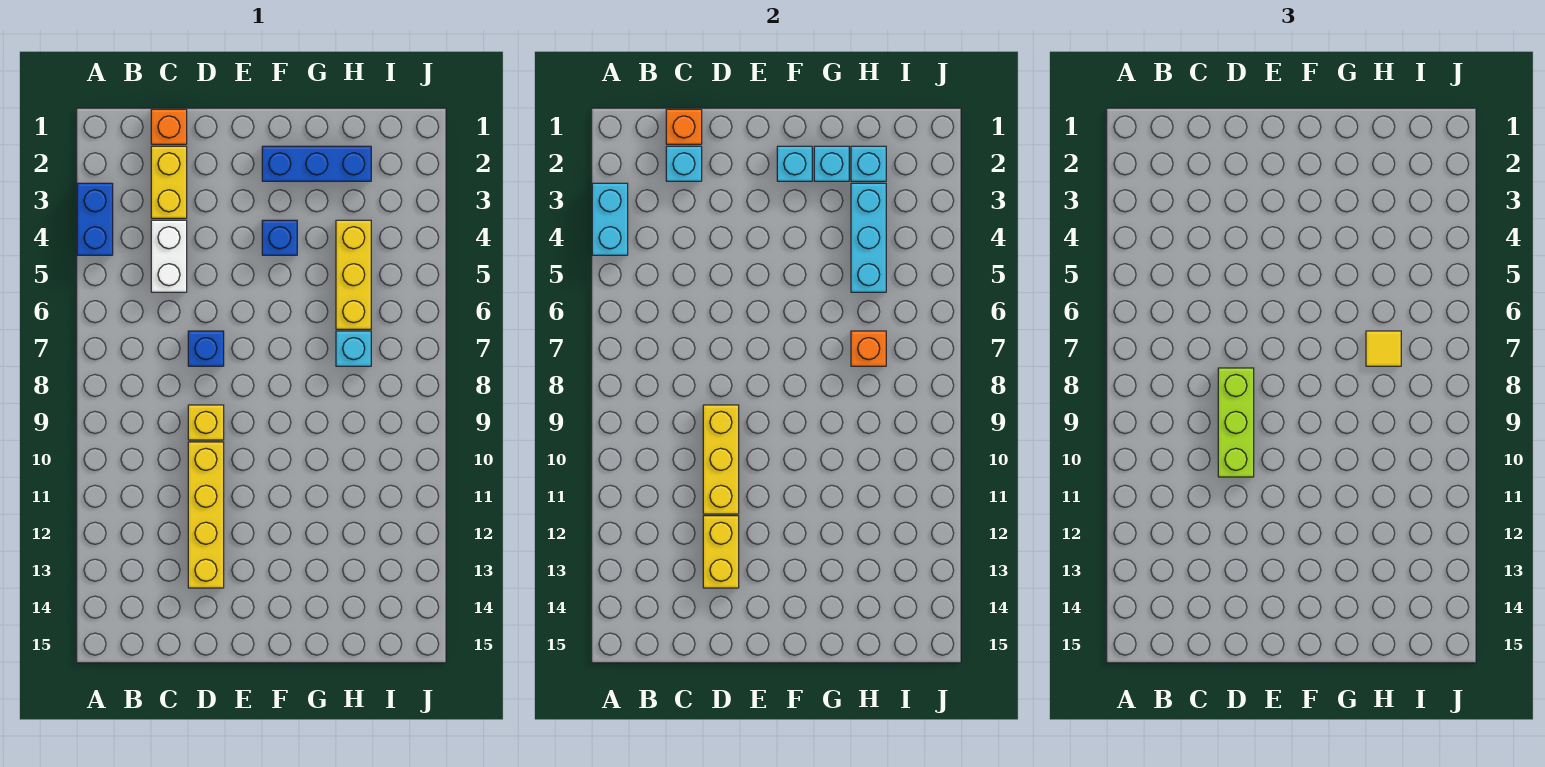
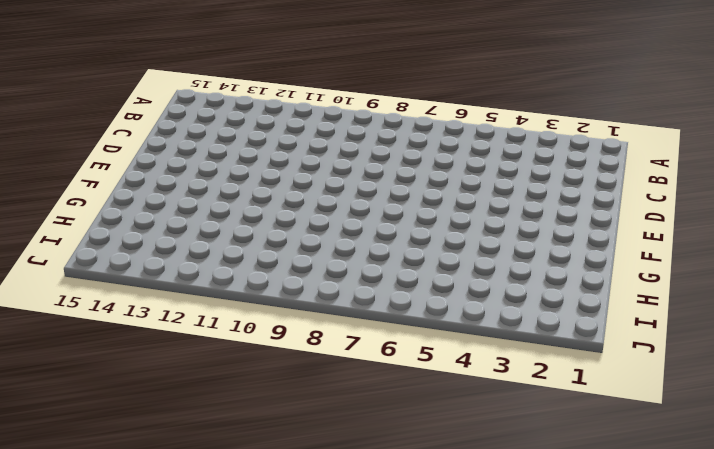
none -> blue 1x2 brick [77,183,113,255]
none -> orange 1x1 brick [151,109,187,144]
none -> yellow 1x2 brick [151,146,187,218]

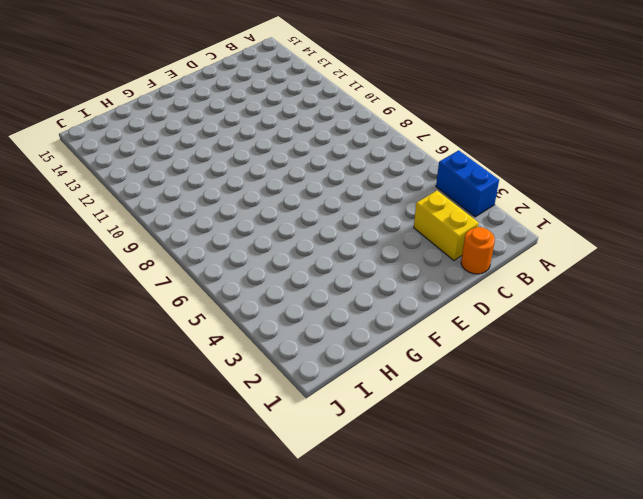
orange 1x1 round brick [461,227,495,274] -> orange 1x1 brick [151,109,187,144]
none -> white 1x2 brick [151,220,187,292]
none -> blue 1x1 brick [188,331,224,366]
none -> yellow 1x1 brick [188,405,224,440]

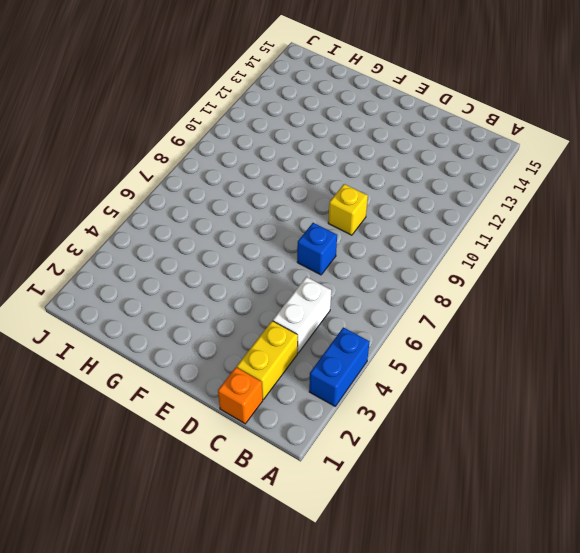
none -> yellow 1x4 brick [188,442,224,588]
none -> blue 1x3 brick [262,146,371,181]
none -> blue 1x1 brick [262,220,297,255]

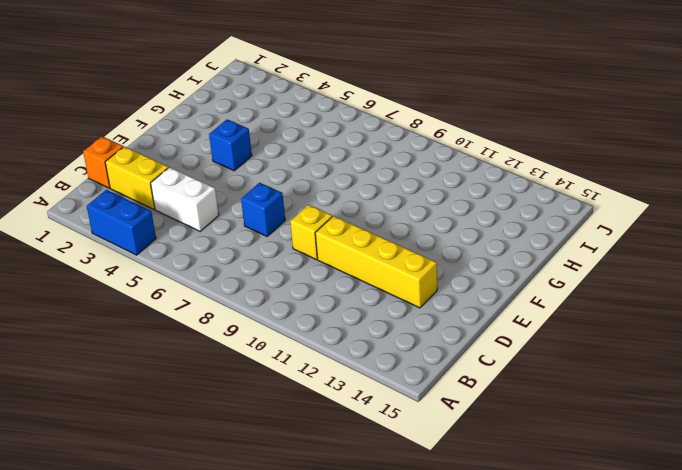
none -> blue 1x3 brick [262,146,371,181]
none -> yellow 1x3 brick [336,220,371,329]
none -> cyan 1x1 brick [336,331,371,366]

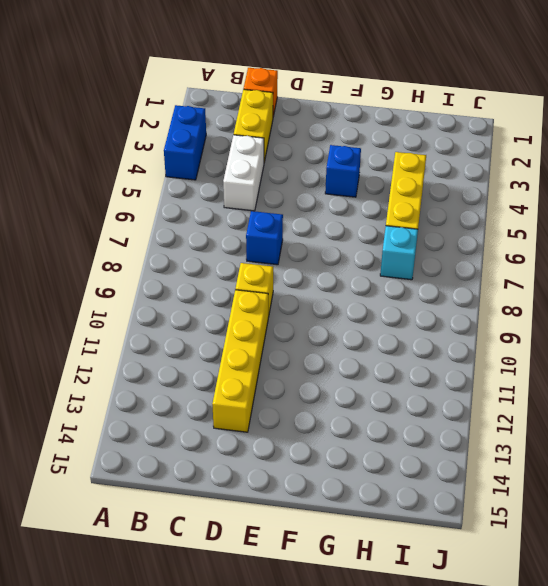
none -> blue 1x3 brick [262,146,371,181]
none -> cyan 1x2 brick [592,183,628,255]
none -> orange 1x1 brick [666,109,702,144]

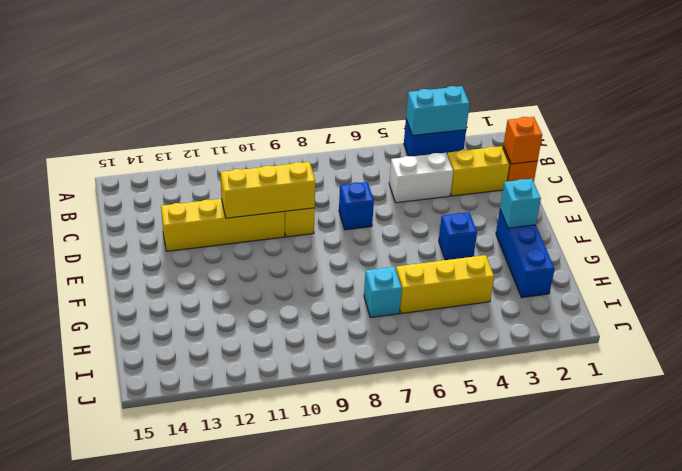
none -> cyan 1x1 brick [666,146,702,181]
none -> yellow 1x2 brick [703,516,739,588]
none -> cyan 1x1 brick [814,146,849,181]

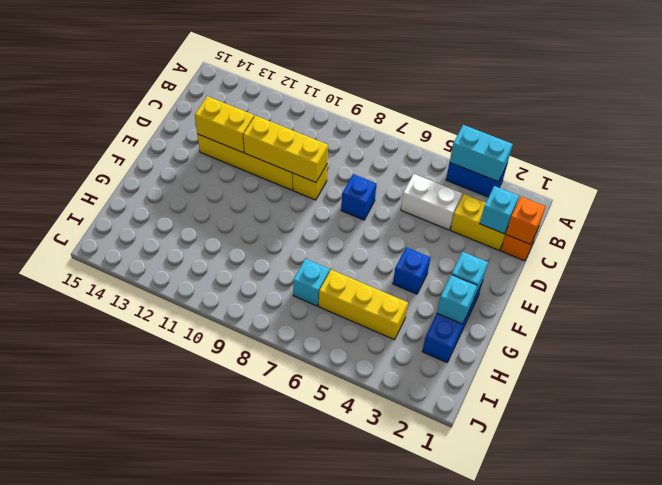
none -> cyan 1x1 brick [851,146,886,181]
none -> cyan 1x3 brick [851,183,886,292]
none -> orange 1x1 brick [851,331,886,366]

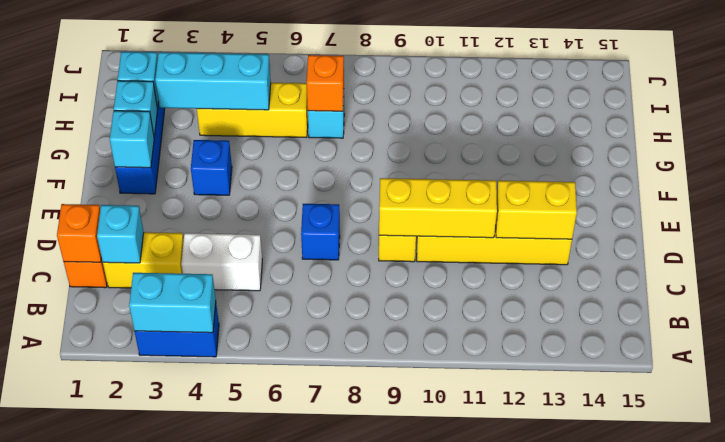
none -> lime 1x3 brick [1218,368,1254,477]
none -> yellow 1x1 tile [1366,331,1401,366]

